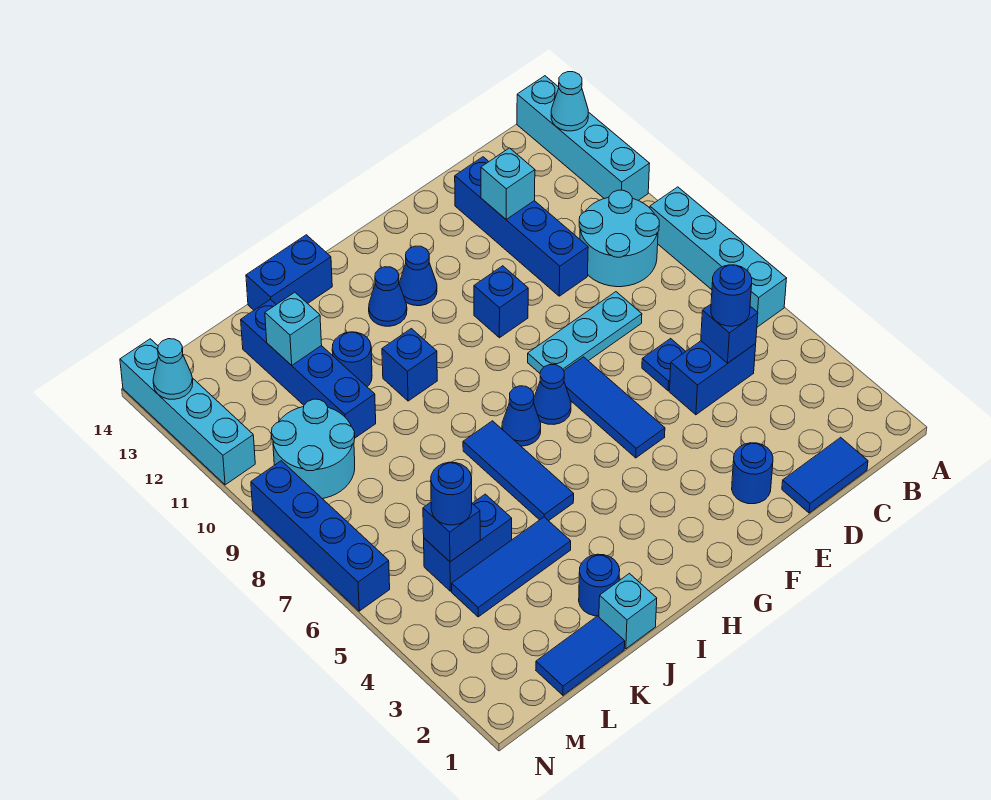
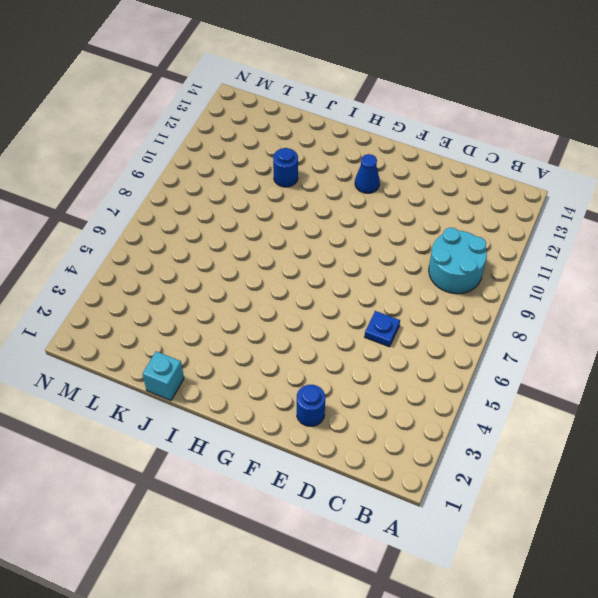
none -> cyan 1x4 brick [650,187,787,327]
none -> cyan 1x4 brick [517,76,650,200]
none -> blue 1x2 tile [782,437,868,513]
none -> blue 1x2 brick [669,341,756,415]

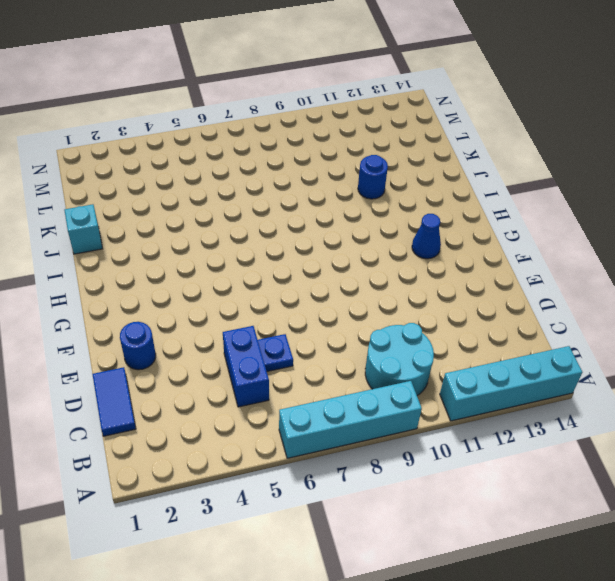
none -> cyan 1x3 plate [528,292,642,373]
none -> blue 1x4 brick [455,157,588,296]
none -> blue 1x3 tile [564,357,665,458]
none -> blue 1x1 brick [474,266,528,338]

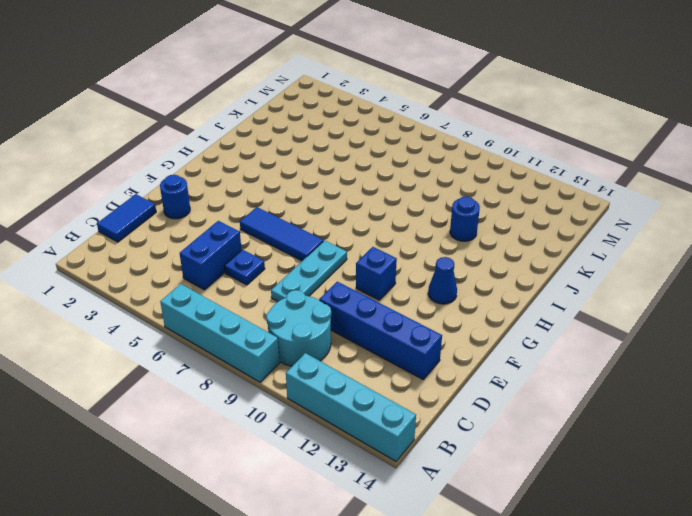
none -> blue 1x1 cone [533,365,571,425]
none -> blue 1x1 cone [502,386,541,446]
none -> blue 1x1 cone [369,267,407,326]
none -> blue 1x3 tile [463,421,574,521]

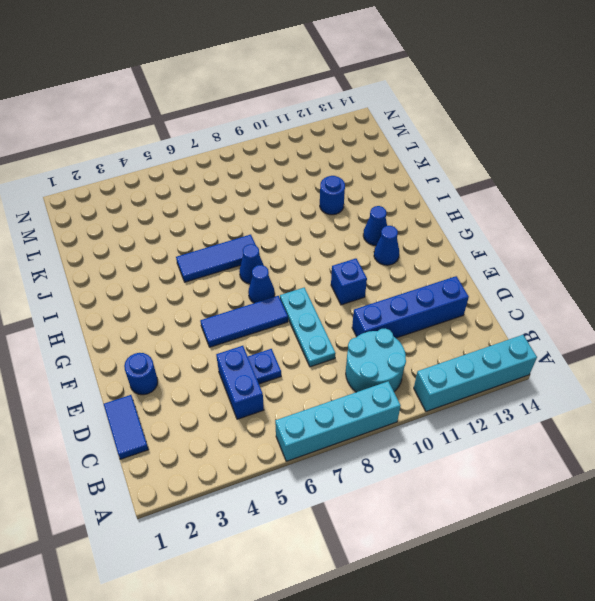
none -> blue 1x1 brick [382,329,437,401]
none -> blue 1x2 brick [246,235,332,310]
none -> cyan 1x1 brick [599,574,657,649]
none -> blue 1x1 round brick [579,554,620,616]

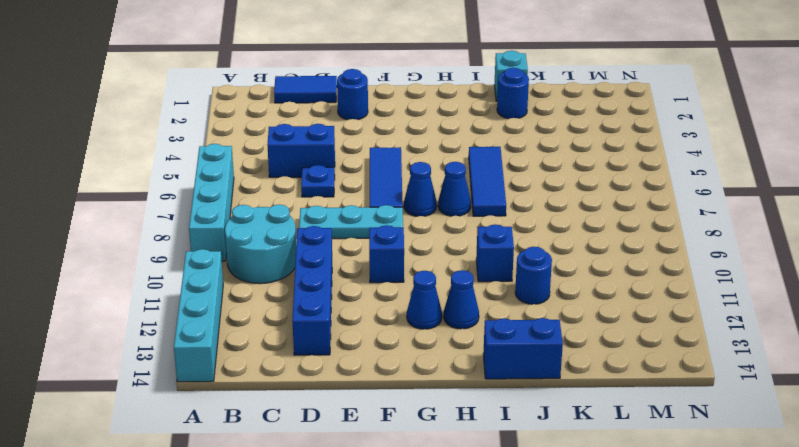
none -> blue 1x3 tile [452,517,571,617]
none -> blue 1x2 tile [536,616,625,695]
none -> blue 1x2 brick [424,494,512,591]
none -> blue 1x4 brick [241,299,376,438]

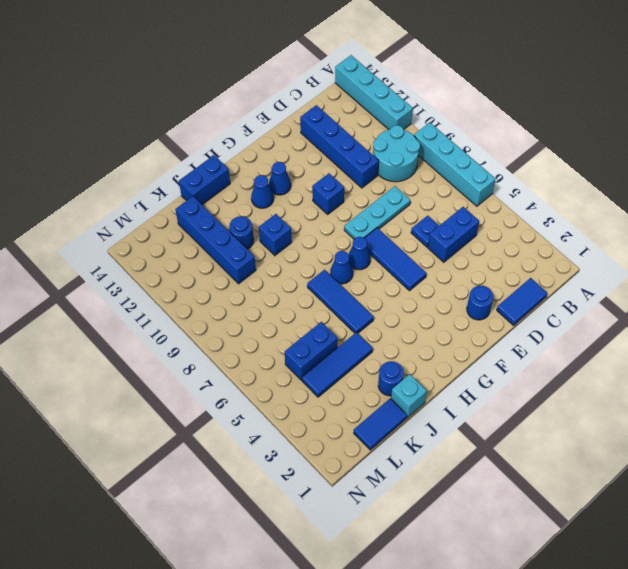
none -> cyan 2x2 round brick [271,399,355,499]
none -> blue 1x4 brick [251,461,390,611]
none -> cyan 1x4 brick [120,339,255,485]
none -> cyan 1x1 cone [551,72,588,131]

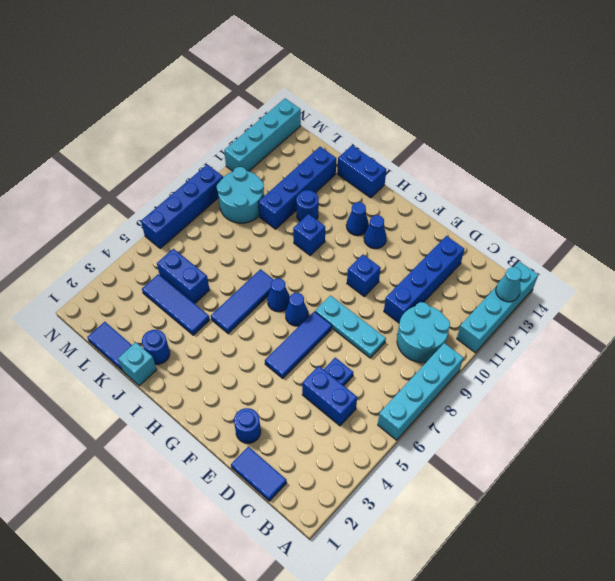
none -> blue 1x1 brick [701,304,758,363]
none -> cyan 1x1 brick [481,148,535,219]
none -> cyan 1x1 brick [265,292,322,365]
none -> blue 1x1 brick [423,502,480,562]

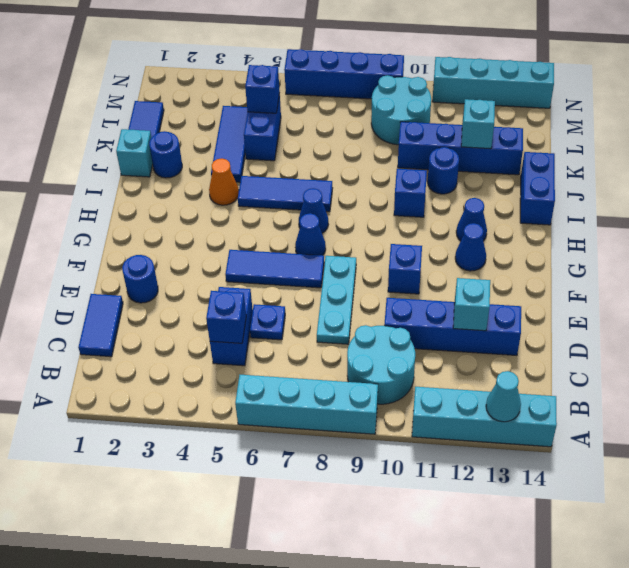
orange 1x1 cone [209,159,239,205] -> none
none -> cyan 1x1 cone [153,339,193,399]
none -> blue 1x1 round brick [711,265,752,326]
none -> blue 1x1 round brick [431,462,472,525]

